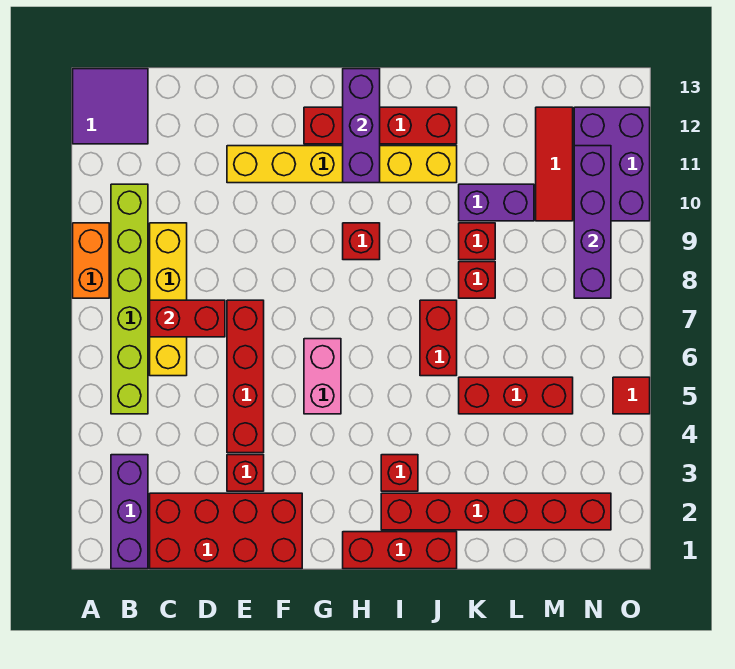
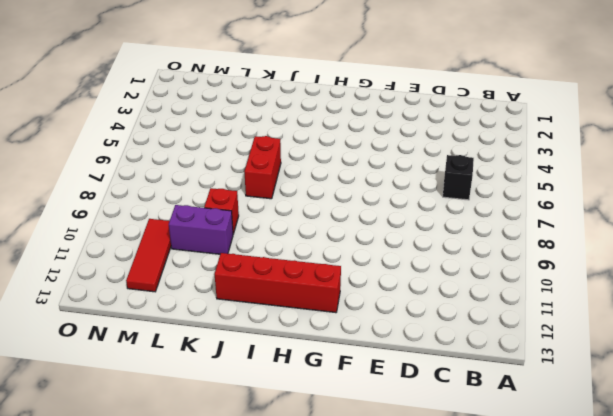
black 1x1 brick [443,155,474,200] -> yellow 1x4 brick [150,223,187,376]
none -> orange 1x2 brick [73,223,109,298]
none -> purple 2x2 tile [73,69,148,144]
none -> purple 1x3 brick [111,455,148,569]

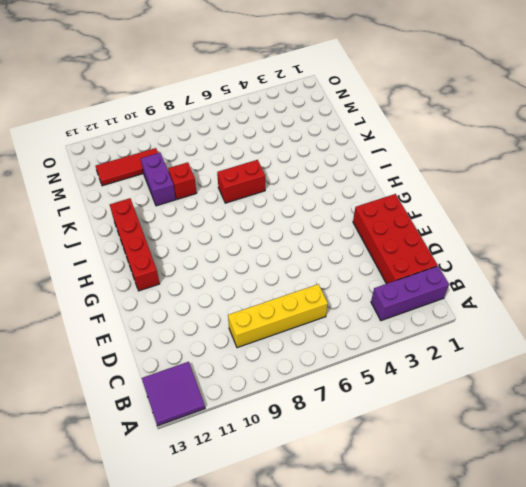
none -> orange 1x2 brick [73,223,109,298]
none -> lime 1x6 brick [111,184,148,414]
none -> red 1x1 brick [227,455,264,491]

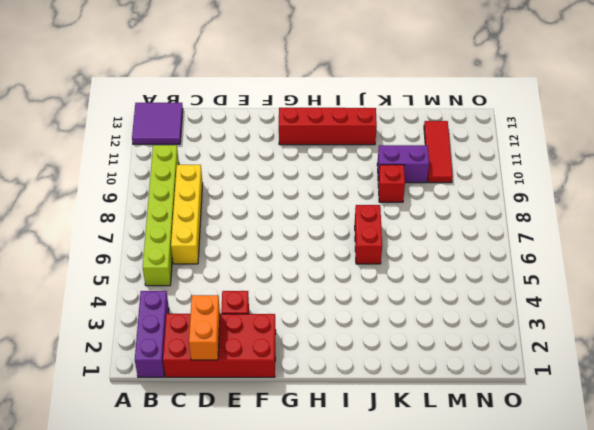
orange 1x2 brick [189,295,220,360] -> orange 1x2 brick moved to [73,223,109,298]
none -> red 1x4 brick [227,300,264,453]
none -> yellow 1x6 brick [227,146,457,183]
none -> pink 1x2 brick [304,339,341,414]

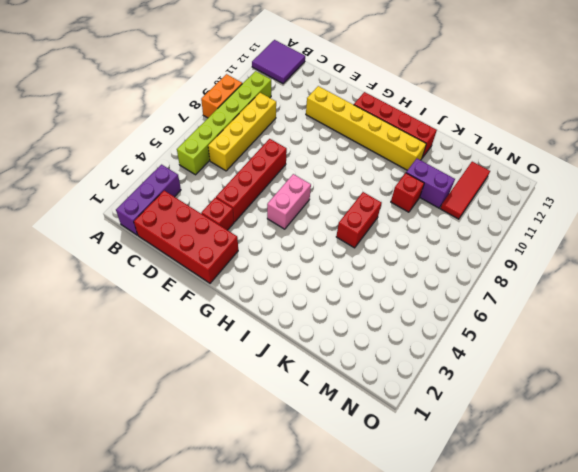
none -> red 1x3 brick [343,532,457,569]
none -> red 1x1 brick [343,223,380,260]
none -> red 1x6 brick [381,493,611,530]

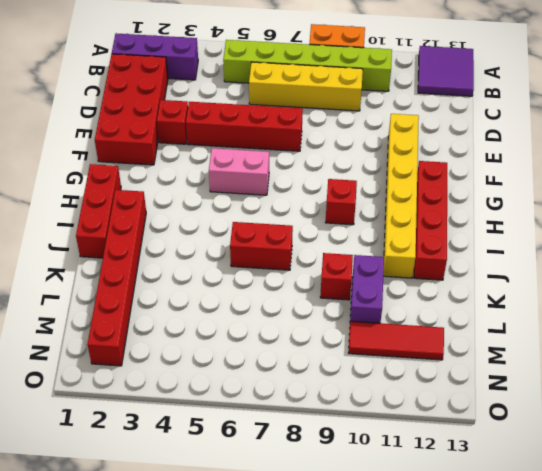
none -> red 1x1 brick [381,455,418,491]
none -> red 1x3 brick [459,377,573,414]
none -> red 1x1 brick [459,262,495,298]

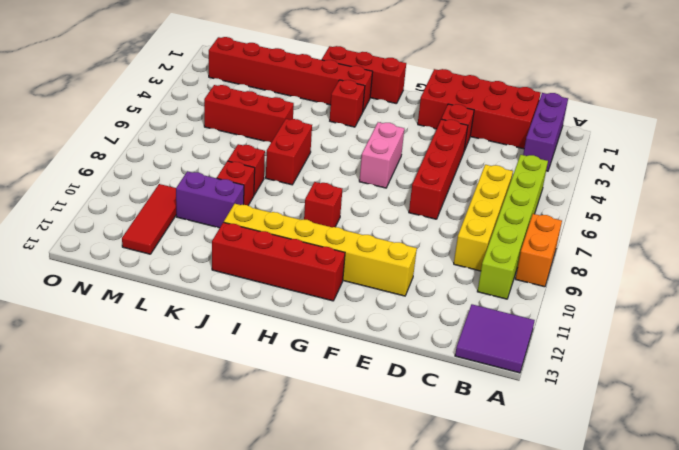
none -> purple 2x3 brick [574,107,650,221]
none -> red 1x1 tile [613,377,650,414]
none -> red 1x2 brick [150,300,225,337]

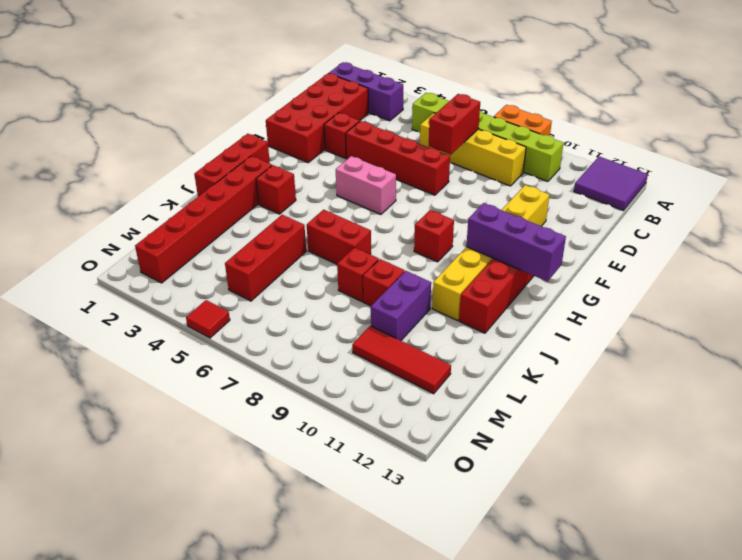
none -> purple 2x3 brick [574,107,650,221]
none -> purple 1x4 brick [574,146,611,298]

